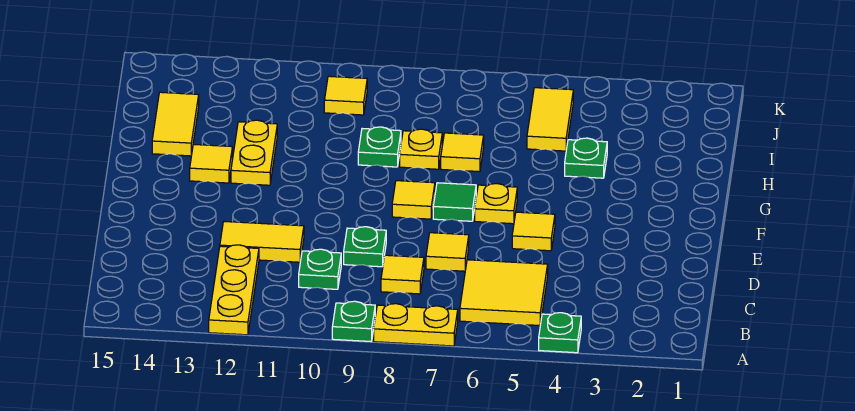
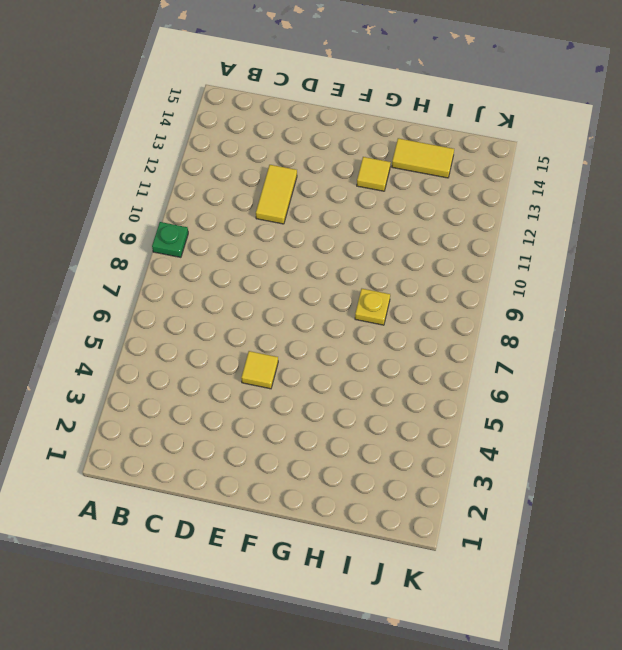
none -> green 1x1 plate [539,313,581,353]
none -> yellow 1x2 plate [374,304,458,346]
none -> yellow 1x3 plate [209,245,259,335]

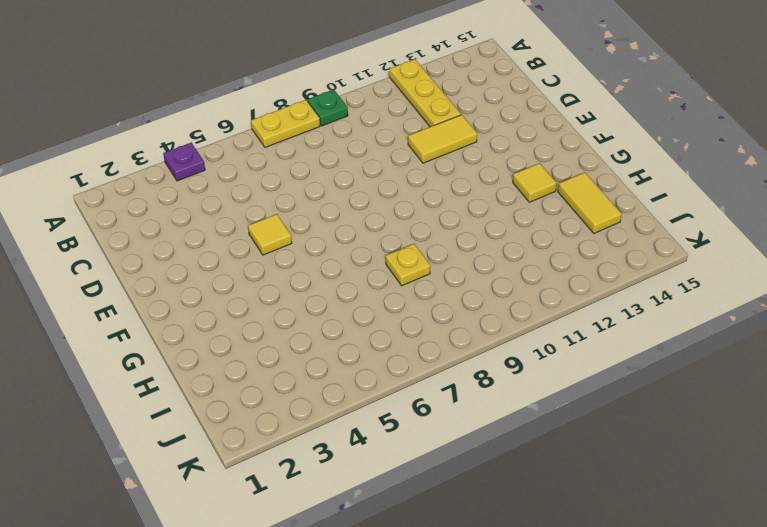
purple 1x1 plate [163,143,205,181] -> green 1x1 plate [539,313,581,353]
none -> yellow 2x2 tile [460,260,548,326]
none -> yellow 1x1 tile [381,255,424,294]
none -> green 1x1 plate [299,249,341,289]

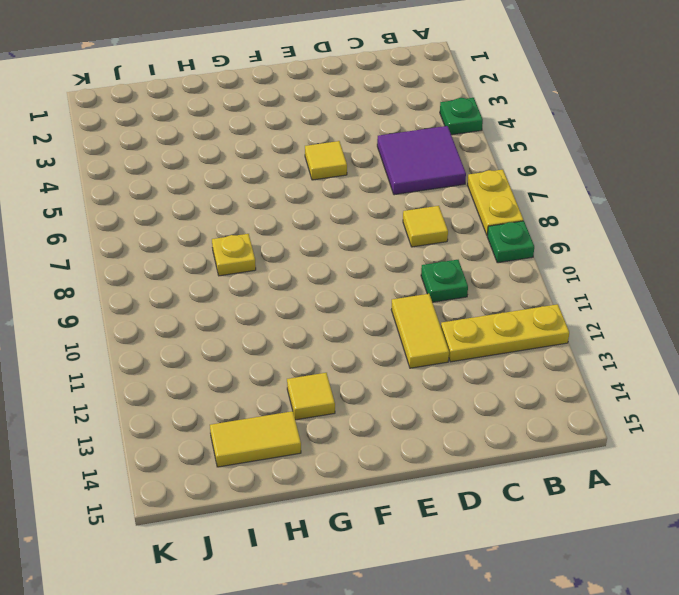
purple 2x2 tile [377,126,466,195] -> yellow 2x2 tile [460,260,548,326]
none -> yellow 1x1 tile [426,233,469,271]
none -> green 1x1 plate [344,227,386,267]
none -> yellow 1x1 plate [475,184,517,224]

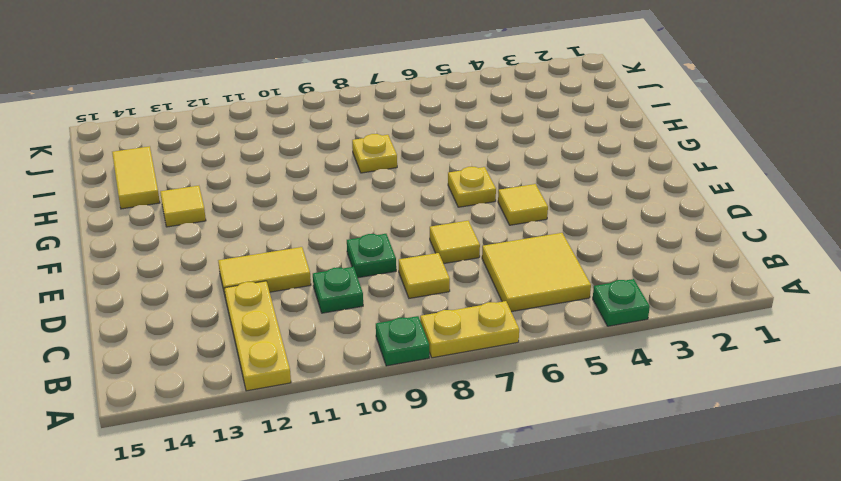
none -> green 1x1 tile [433,183,476,221]
none -> yellow 1x1 tile [392,181,435,219]
none -> yellow 1x2 plate [231,120,277,185]

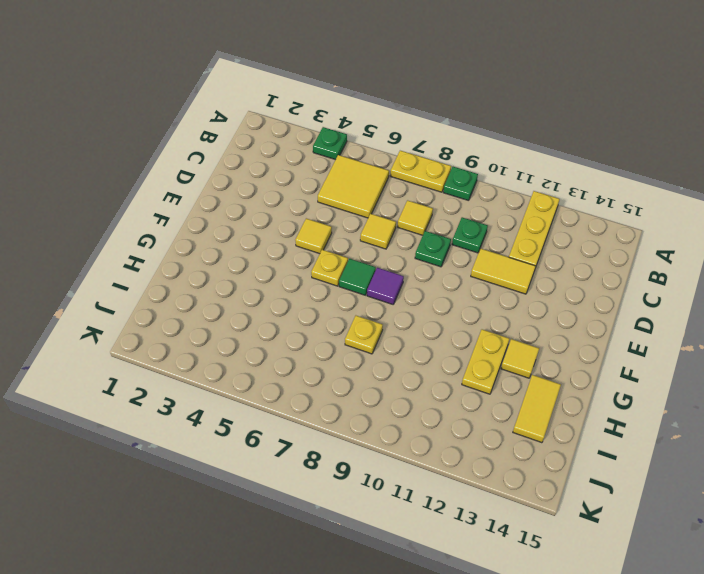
purple 1x1 tile [367,268,404,304] -> yellow 1x1 tile [392,181,435,219]
none -> green 1x1 plate [565,138,607,178]
none -> yellow 1x1 tile [441,133,484,172]
none -> green 1x1 plate [358,127,401,167]

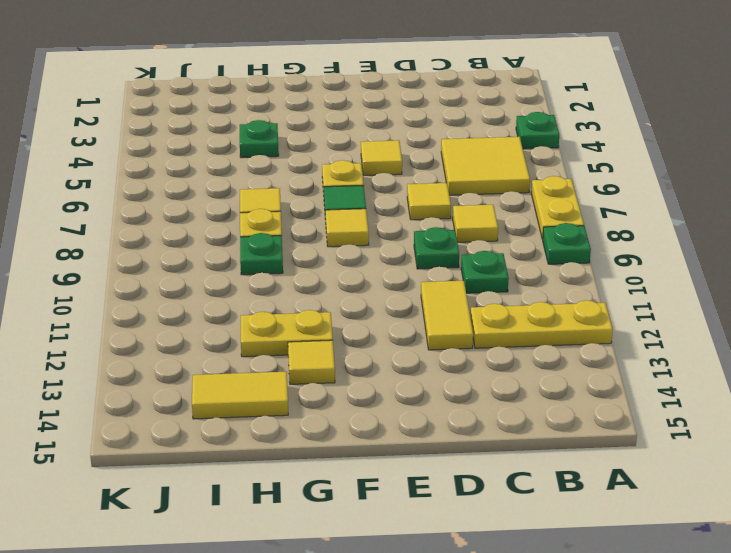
none -> yellow 1x2 tile [527,88,573,151]
none -> yellow 1x1 tile [324,76,367,115]

